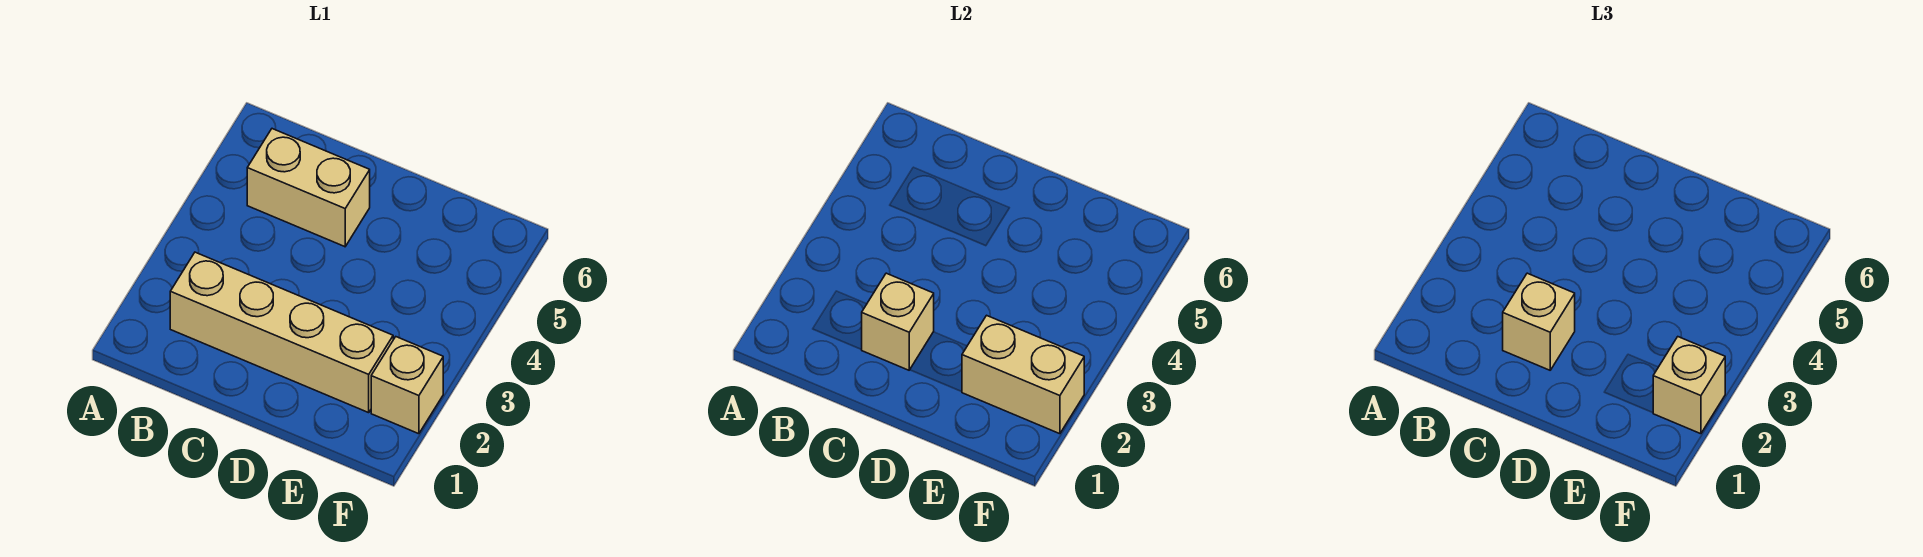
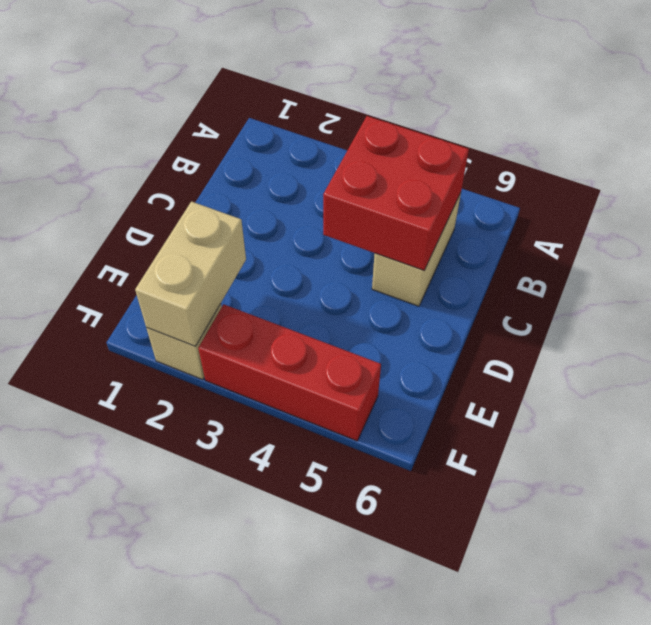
red 2x2 brick [323,116,469,270] -> none
red 1x3 brick [198,304,381,441] -> none
none -> tan 1x4 brick [170,252,393,413]
none -> tan 1x1 brick [861,273,934,370]

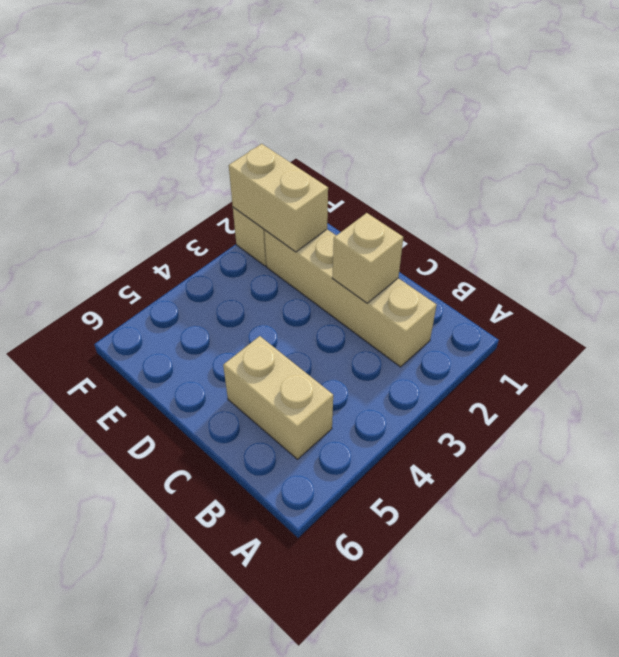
none -> tan 1x1 brick [1503,273,1575,370]
none -> tan 1x1 brick [1653,337,1725,434]

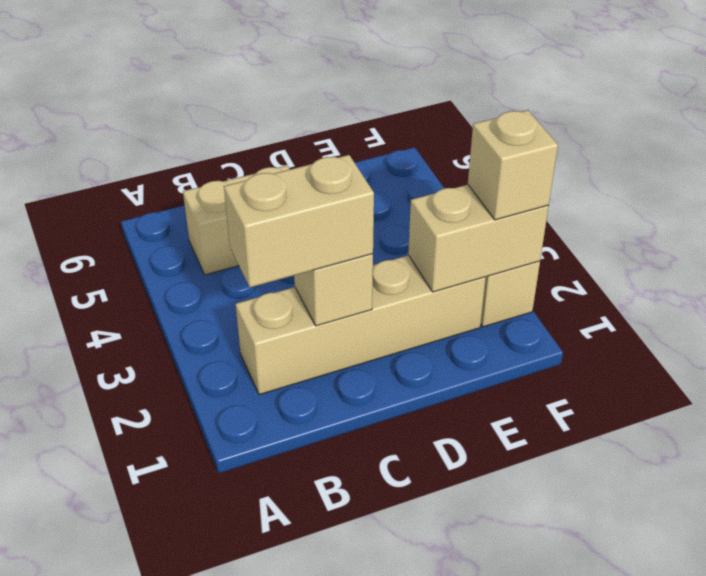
tan 1x2 brick [224,155,374,288] -> tan 1x1 brick [1503,273,1575,370]

